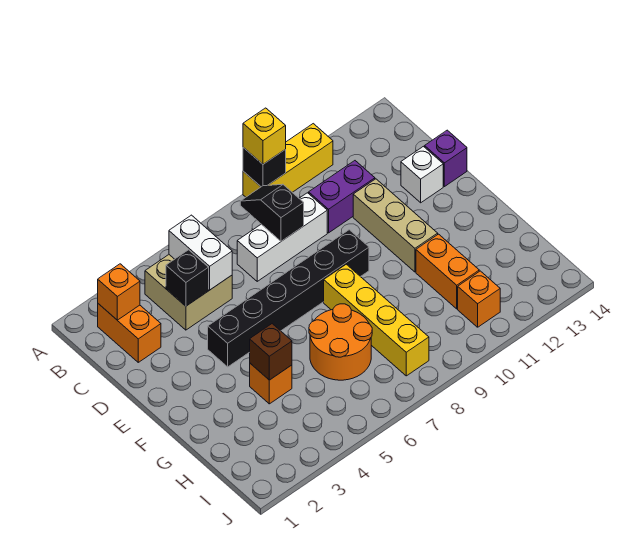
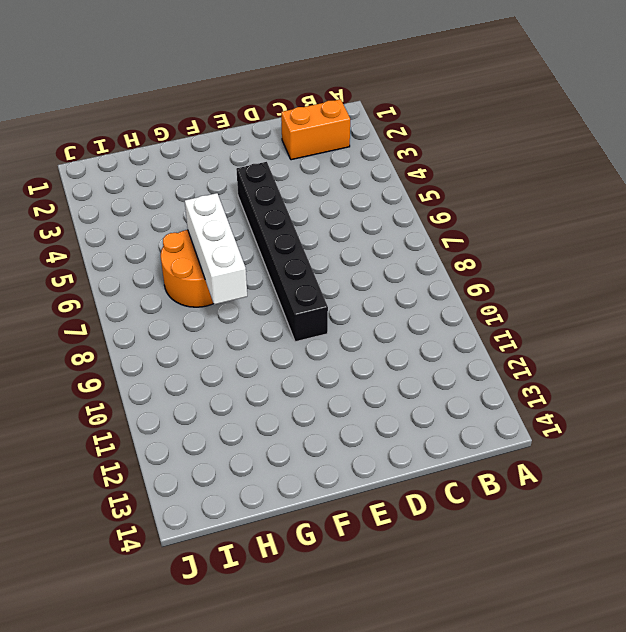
white 1x3 brick [185,193,247,305] -> white 1x3 brick moved to [237,193,327,281]
none -> yellow 1x3 brick [243,124,333,197]
none -> tan 2x2 brick [145,255,232,330]
none -> purple 1x2 brick [309,161,375,233]

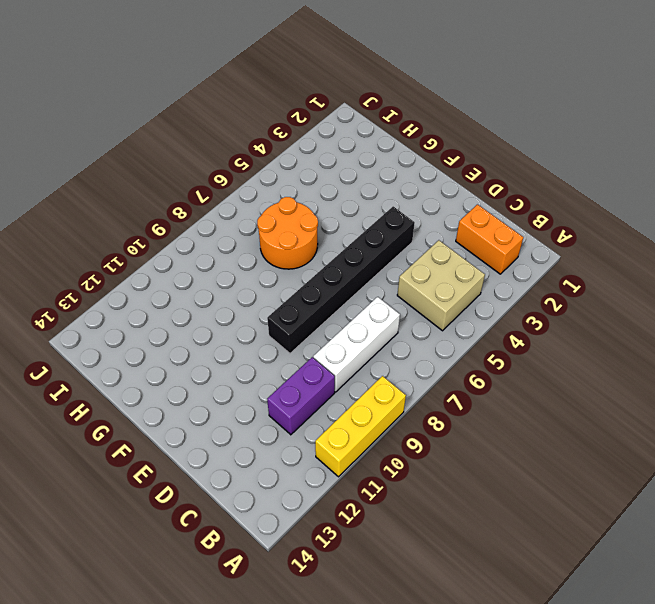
none -> tan 1x3 brick [353,179,438,272]
none -> white 1x1 brick [401,146,443,203]
none -> purple 1x1 brick [425,130,467,187]

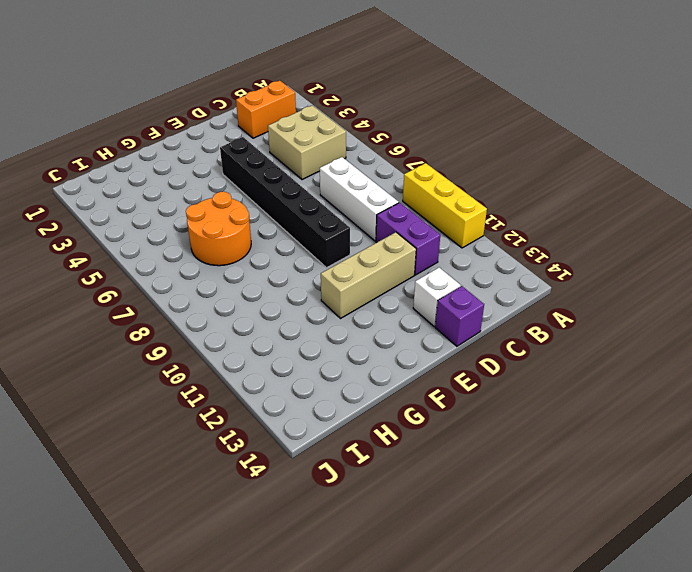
none -> yellow 1x4 brick [324,264,429,376]
none -> orange 1x1 brick [250,363,292,404]
none -> orange 1x2 brick [416,234,479,309]

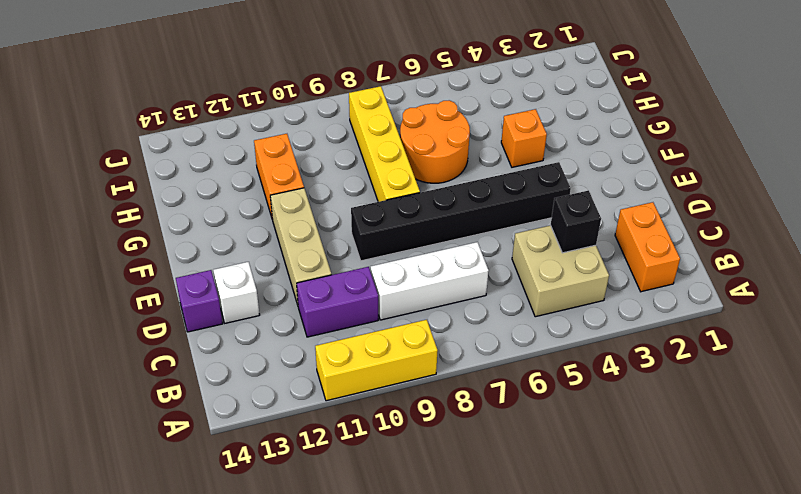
none -> orange 1x1 brick [458,271,500,327]
none -> black 1x1 brick [243,147,286,187]
none -> orange 1x1 brick [98,264,140,320]

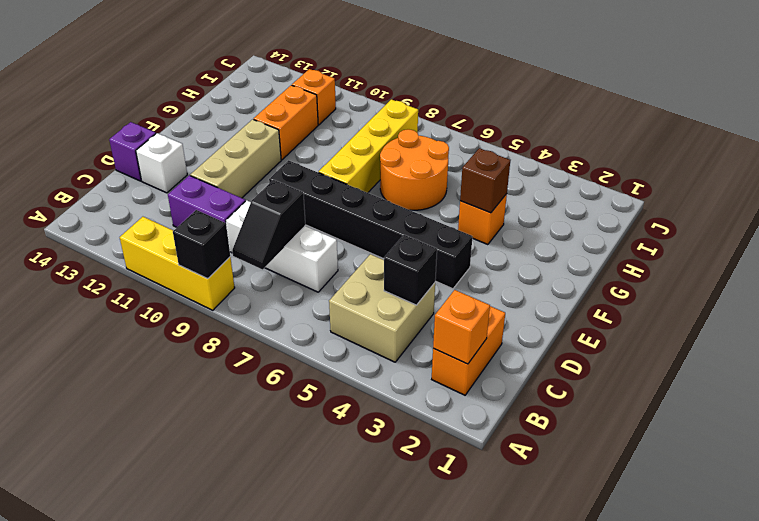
none -> white 1x2 brick [169,215,232,290]
none -> yellow 1x1 brick [243,108,286,164]

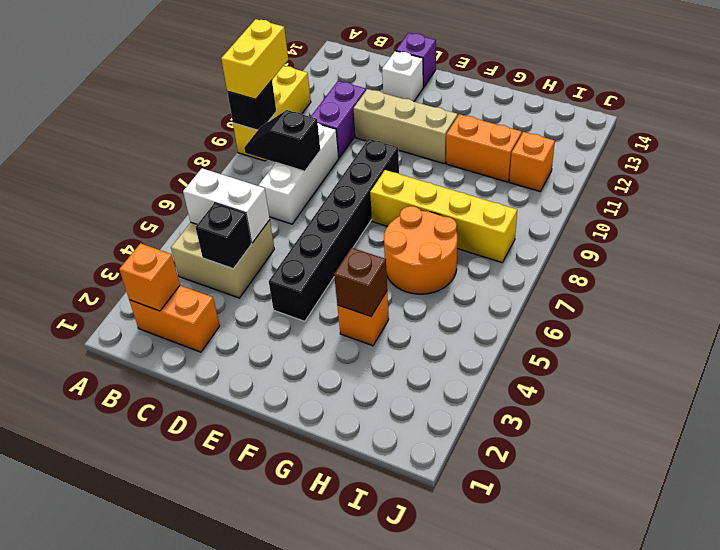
yellow 1x2 brick [221,19,288,99] -> yellow 1x1 brick [243,108,286,164]

